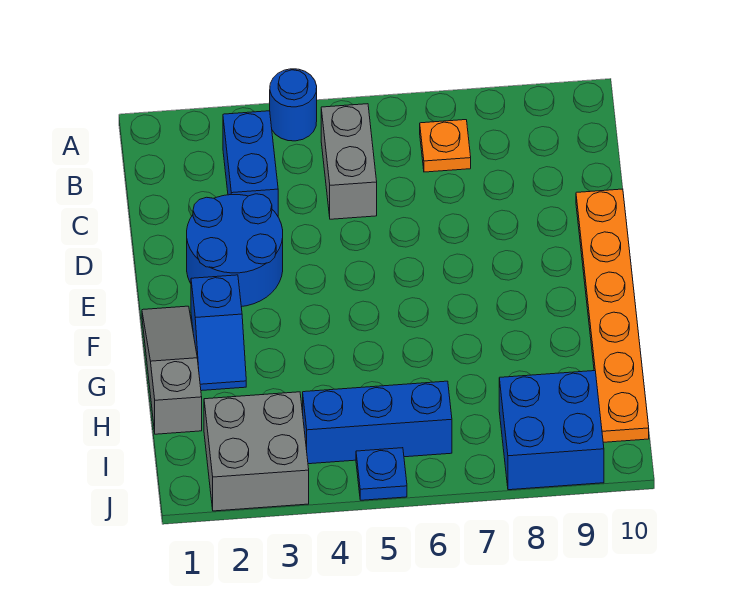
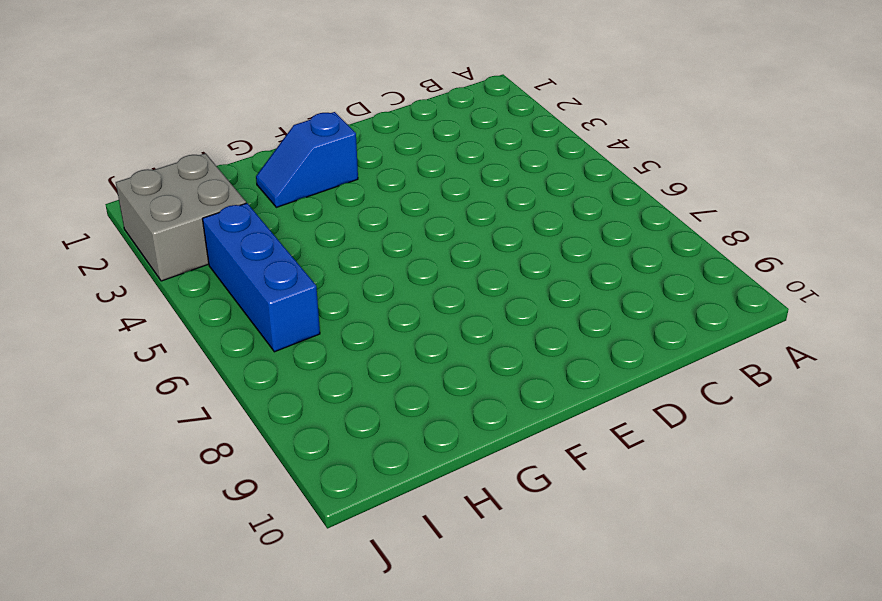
none -> blue 1x1 round brick [270,69,317,141]
none -> blue 1x2 brick [223,111,278,216]
none -> grey 1x2 brick [321,104,377,219]

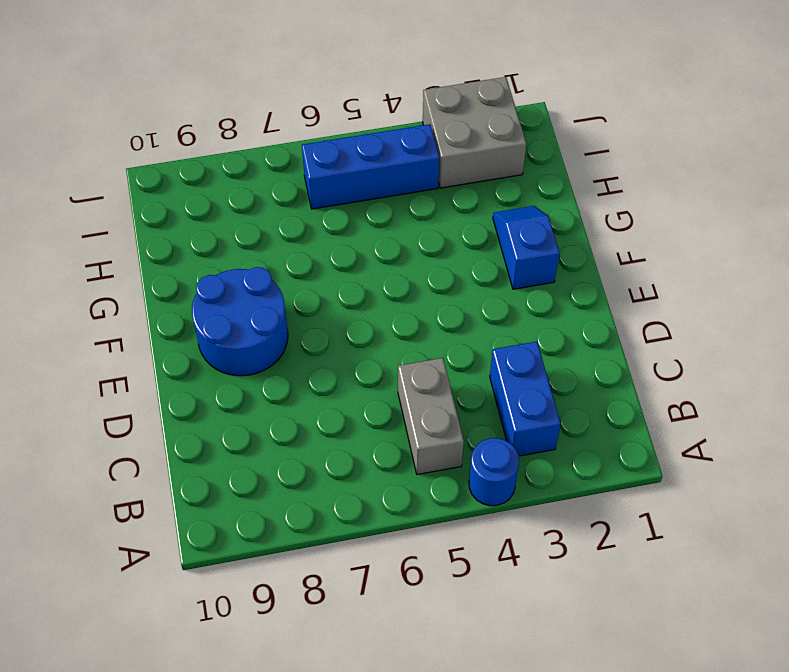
blue 2x2 round brick [192,267,288,376] -> blue 2x2 round brick moved to [187,194,283,307]
none -> orange 1x1 plate [420,120,471,172]
none -> orange 1x6 plate [576,189,649,442]
none -> grey 1x3 slope [142,306,202,434]

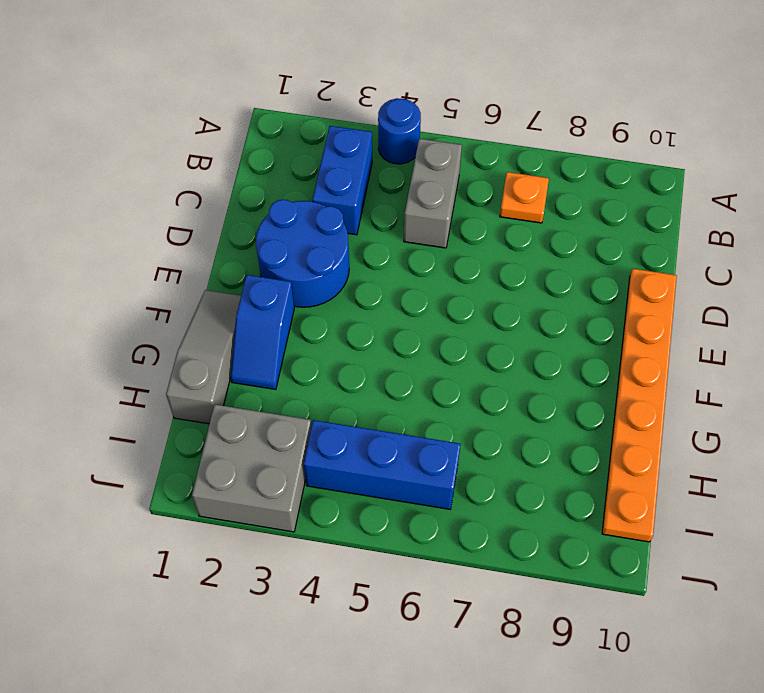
none -> blue 2x2 brick [499,371,604,490]
none -> blue 1x1 plate [356,448,407,500]

